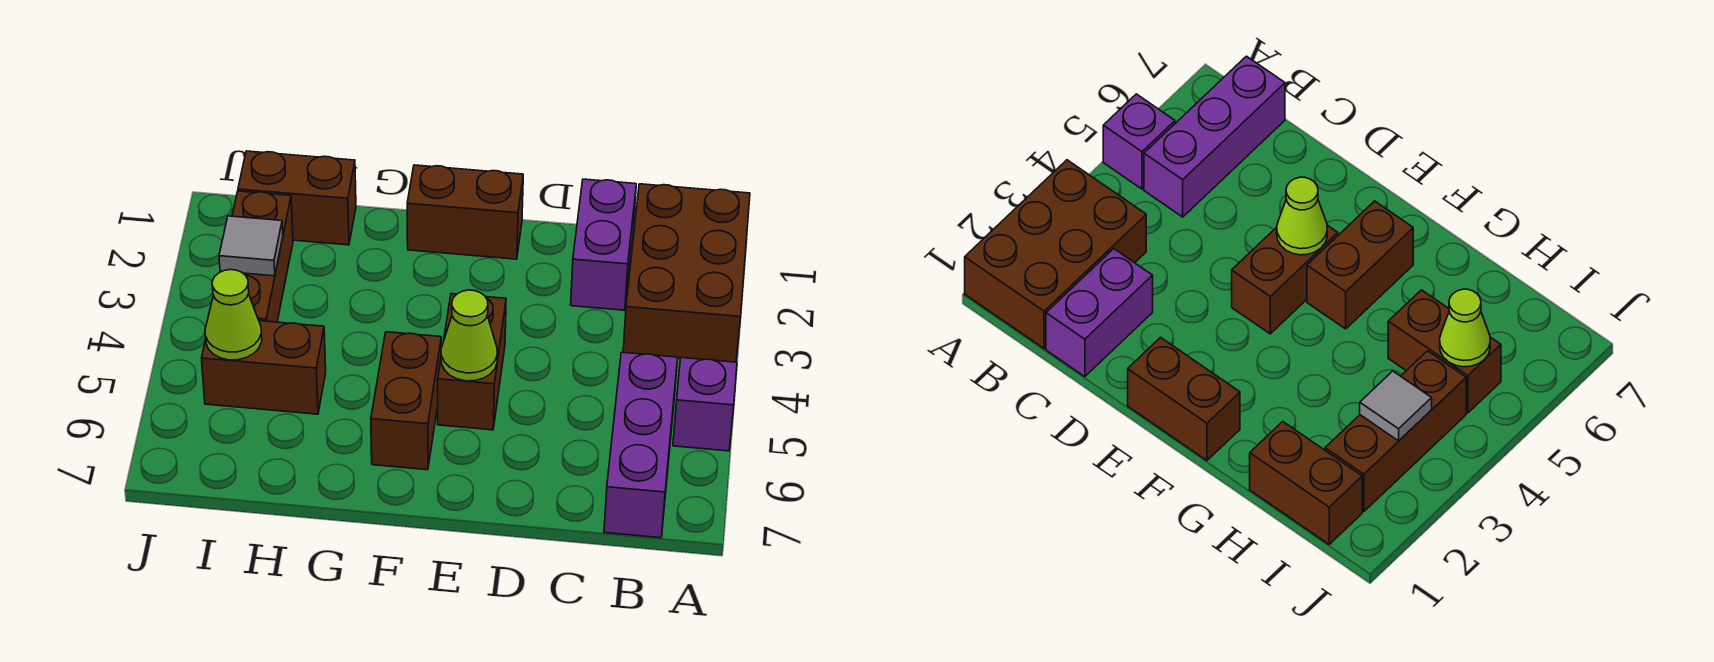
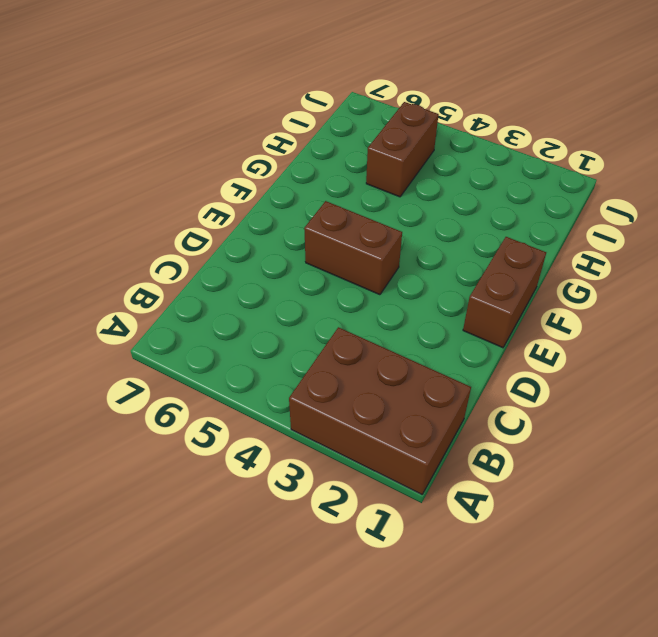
none -> purple 1x1 brick [673,358,737,451]
none -> purple 1x3 brick [604,352,678,538]
none -> purple 1x2 brick [571,179,636,310]

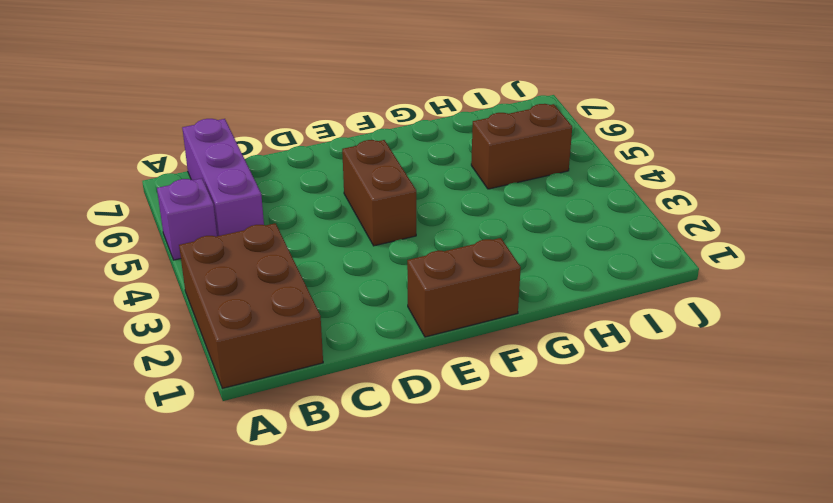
none -> purple 1x2 brick [571,179,636,310]
none -> brown 1x2 brick [371,332,441,470]
none -> brown 1x2 brick [238,151,356,245]

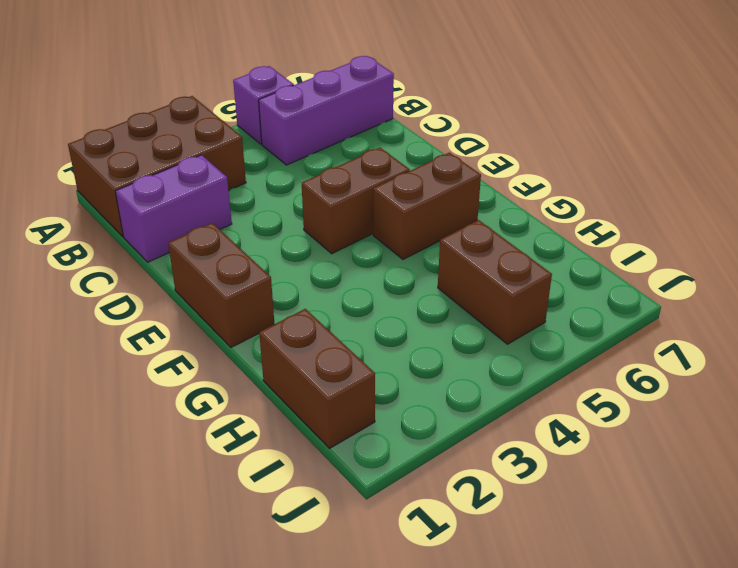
none -> brown 1x3 brick [220,191,293,322]
none -> lime 1x1 cone [441,290,497,381]
none -> grey 1x1 tile [219,216,283,276]

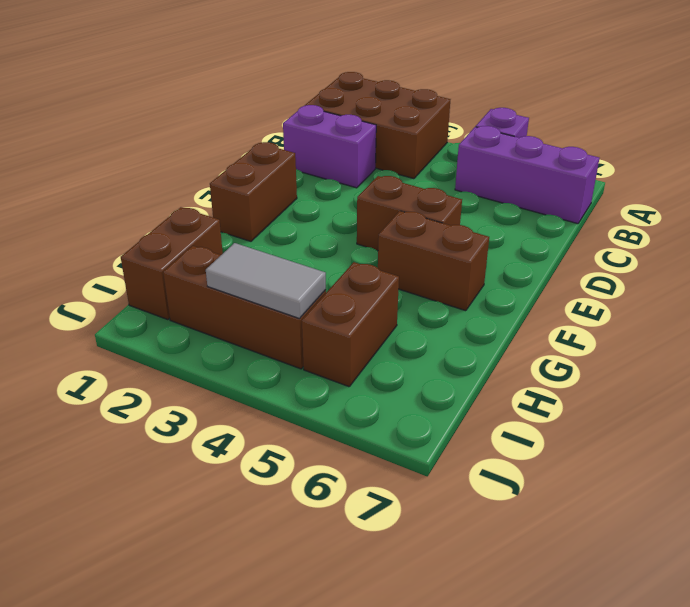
grey 1x2 tile [206,243,326,319] -> grey 1x1 tile [219,216,283,276]
none -> lime 1x1 cone [441,290,497,381]
none -> lime 1x1 cone [205,270,262,360]

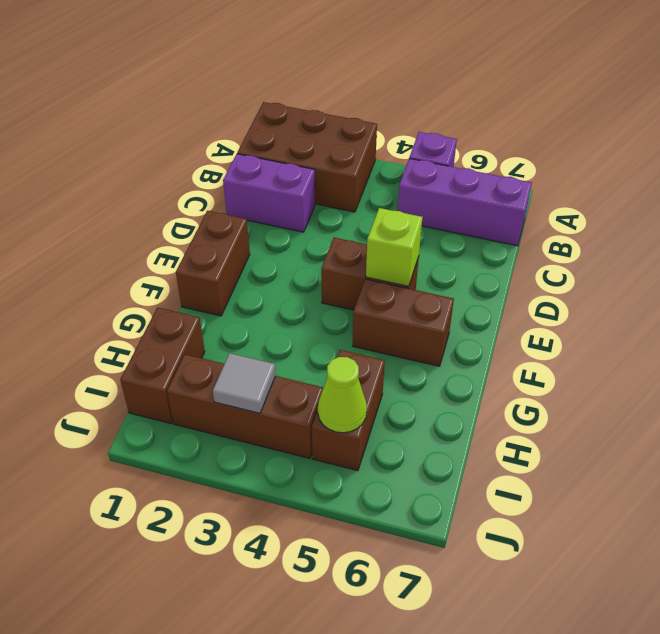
lime 1x1 brick [366,208,423,286] -> lime 1x1 cone [441,290,497,381]

